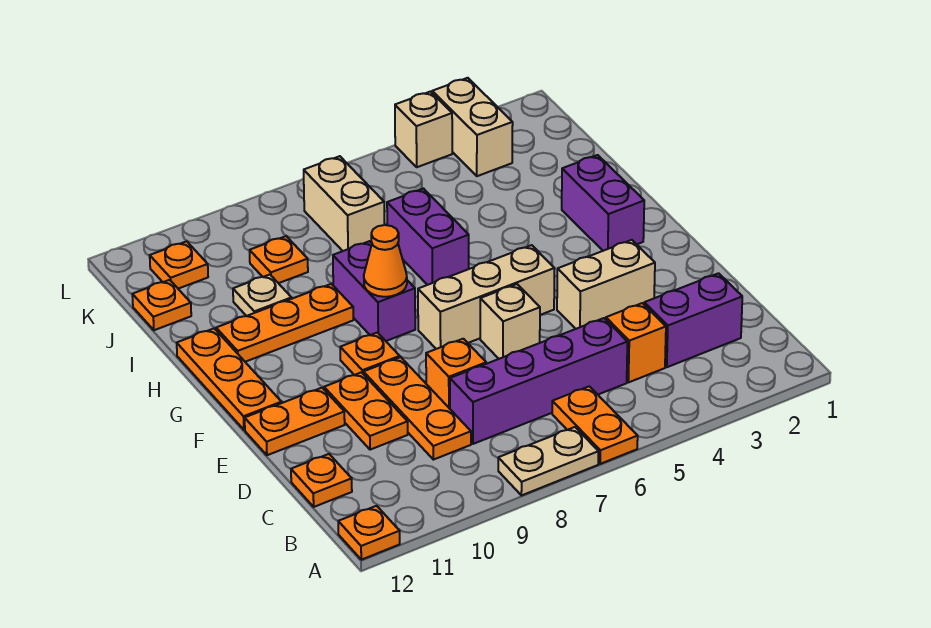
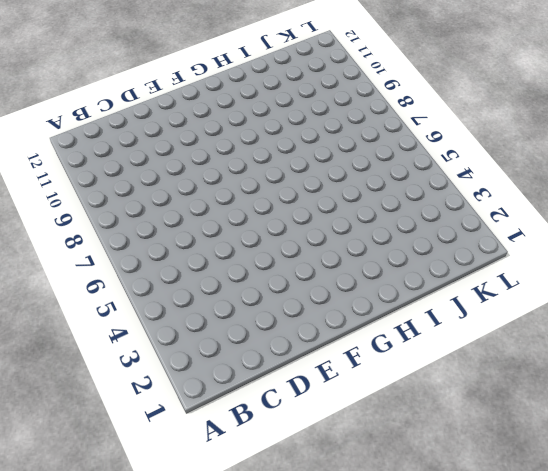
none -> orange 1x2 plate [552,386,638,464]
none -> tan 1x2 plate [498,427,599,496]
none -> orange 1x1 plate [338,506,400,560]

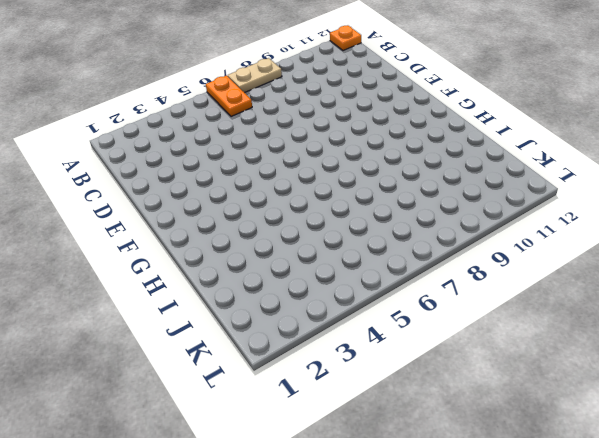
none -> purple 1x2 brick [644,273,742,367]
none -> orange 1x1 brick [606,303,666,382]
none -> purple 1x4 brick [450,318,627,444]

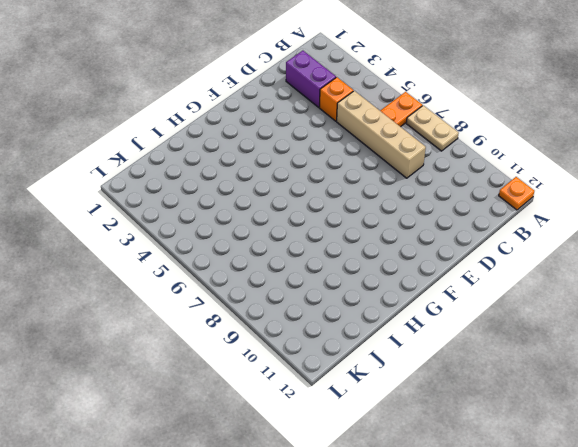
tan 1x4 brick [337,91,426,178] -> purple 1x4 brick [450,318,627,444]
none -> orange 1x3 plate [364,357,471,460]
none -> orange 1x1 plate [291,454,352,507]
none -> orange 1x1 brick [426,339,486,409]

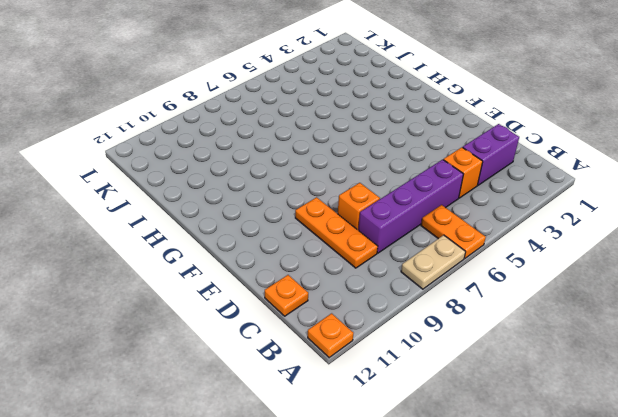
none -> orange 1x2 plate [324,372,408,450]
none -> tan 1x2 brick [557,240,655,329]
none -> tan 1x1 brick [480,284,540,359]

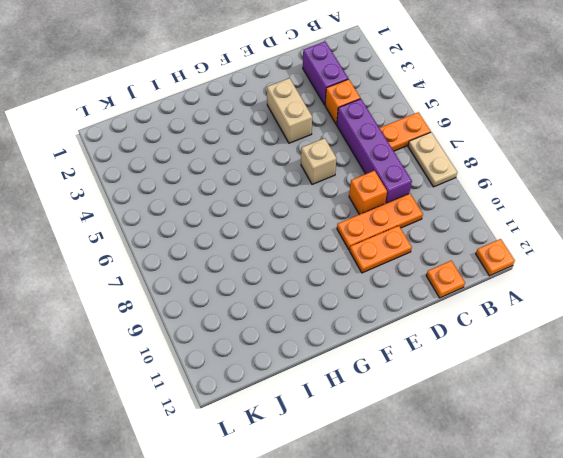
none -> orange 1x2 plate [245,388,345,455]
none -> tan 1x3 brick [418,245,555,349]
none -> orange 1x1 plate [340,333,400,375]

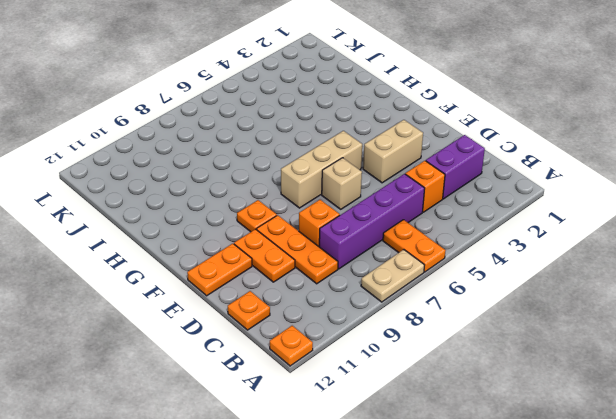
none -> orange 1x3 plate [177,329,281,430]
none -> purple 1x2 brick [562,155,644,251]
none -> purple 1x2 brick [333,241,415,341]

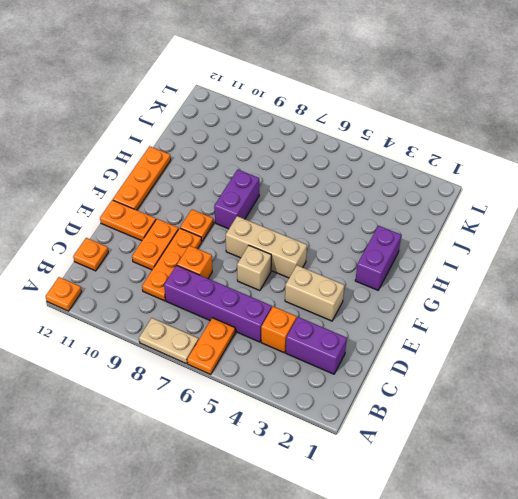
none -> purple 1x2 brick [387,189,469,285]
none -> orange 1x3 plate [216,284,353,362]
none -> tan 1x1 plate [233,275,292,316]

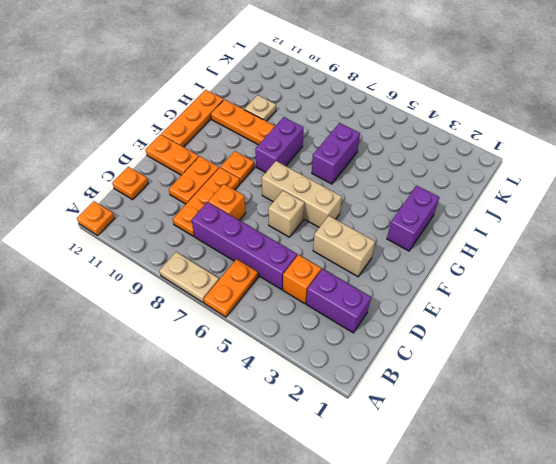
none -> tan 1x2 brick [304,156,384,251]
none -> orange 1x1 plate [250,236,308,283]
none -> orange 1x1 plate [132,280,191,330]

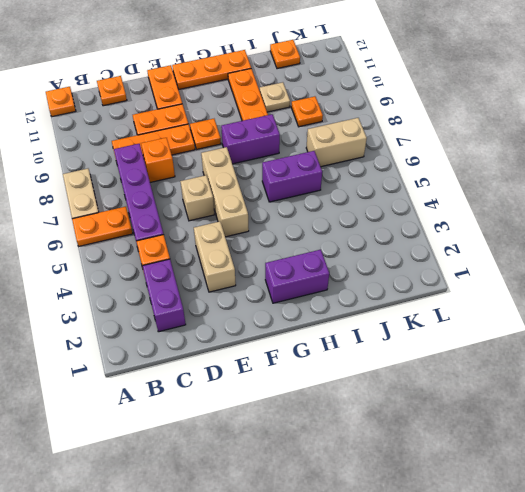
none -> tan 1x2 brick [432,78,513,176]
none -> orange 1x1 plate [150,241,208,289]
none -> tan 1x1 brick [395,92,452,167]

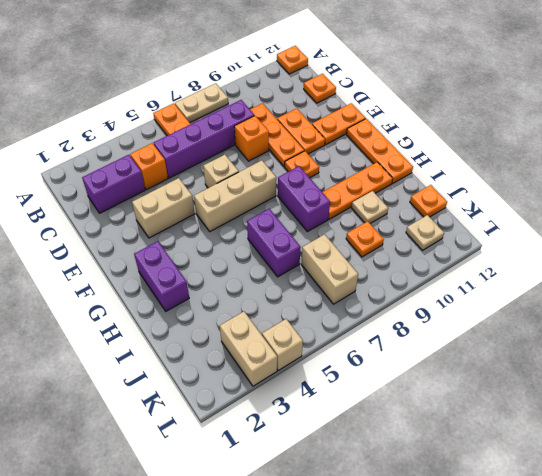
tan 1x1 plate [406,215,444,250] -> orange 1x1 plate [150,241,208,289]
none -> orange 1x1 cone [364,225,407,297]

